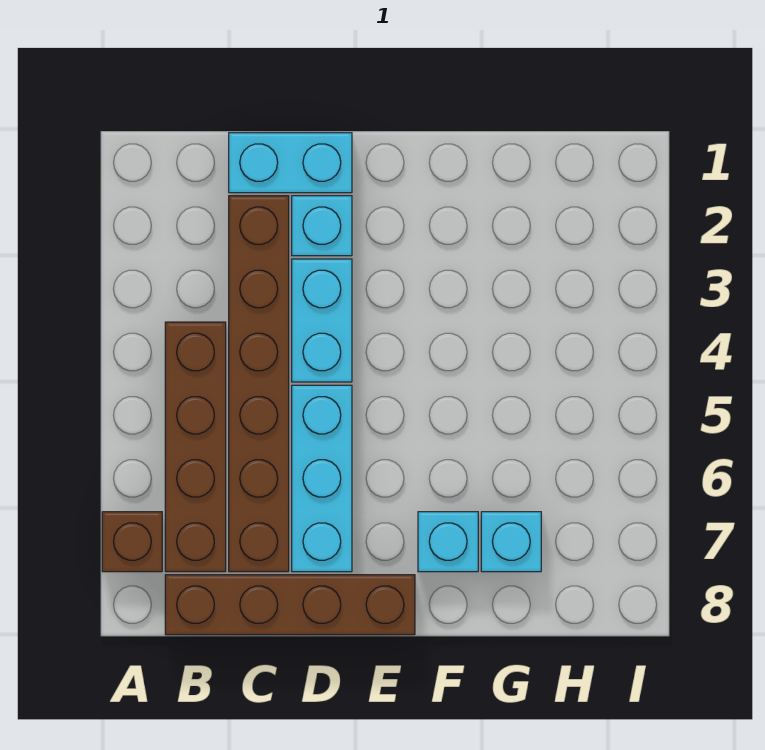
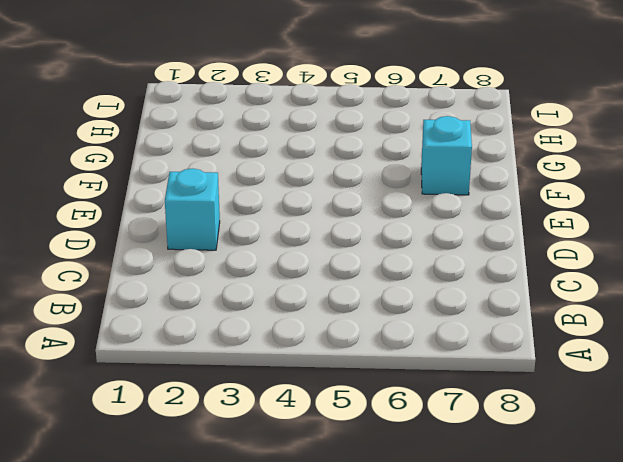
none -> brown 1x1 brick [102,512,162,572]
none -> brown 1x4 brick [165,322,226,572]

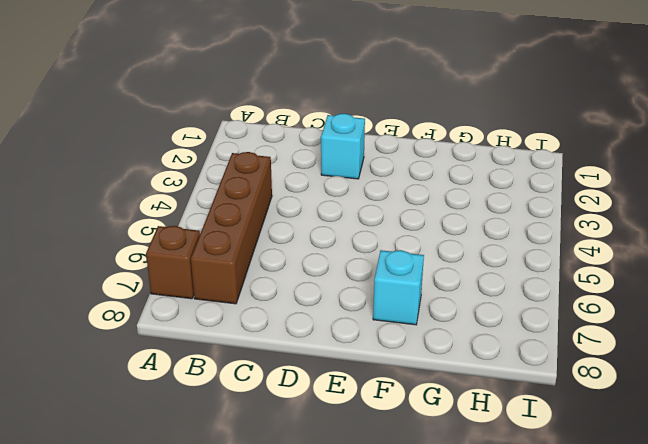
none -> brown 1x4 brick [165,575,415,635]
none -> cyan 1x2 brick [229,133,352,193]

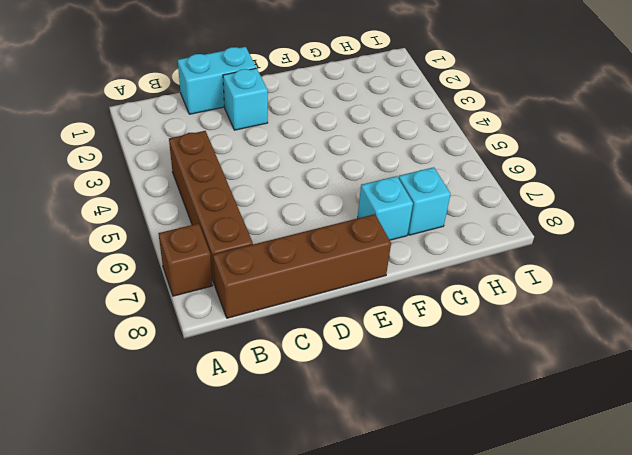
none -> brown 1x6 brick [229,196,289,572]
none -> cyan 1x2 brick [292,259,352,382]

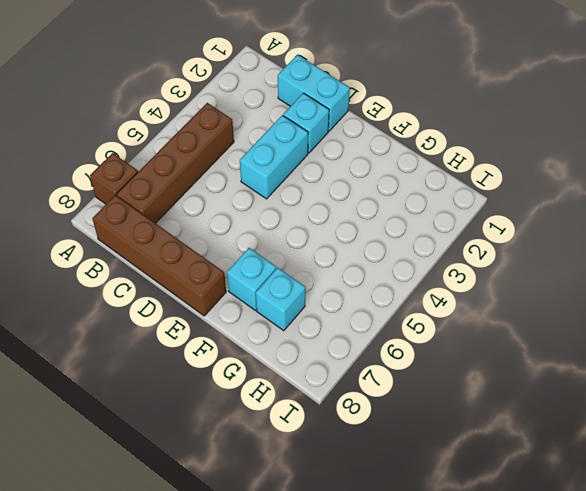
none -> brown 1x6 brick [229,196,289,572]
none -> cyan 1x3 brick [292,385,352,572]

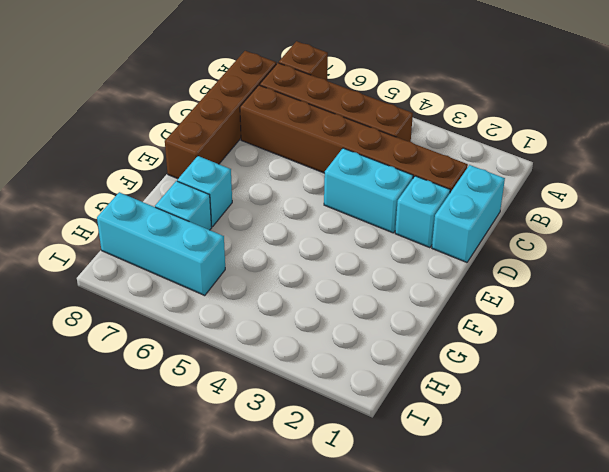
cyan 1x3 brick [97,192,225,296] -> cyan 1x3 brick moved to [292,385,352,572]

